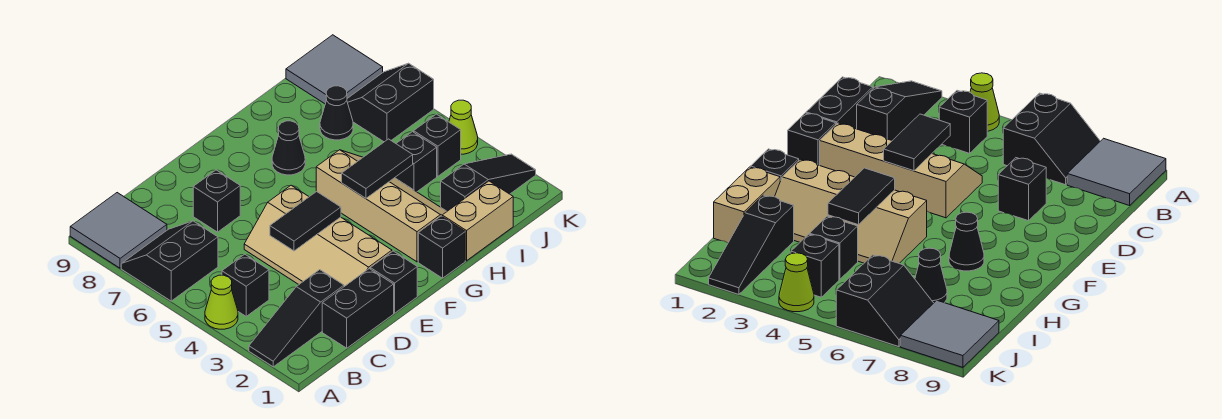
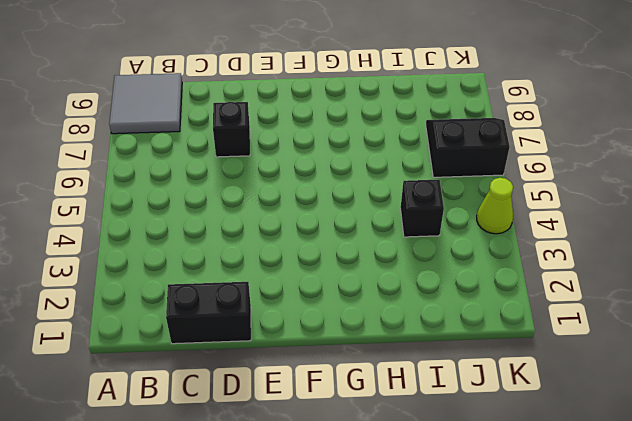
none -> black 1x3 slope [249,270,344,367]
none -> lime 1x1 cone [205,275,238,329]
none -> black 2x2 slope [121,221,218,301]

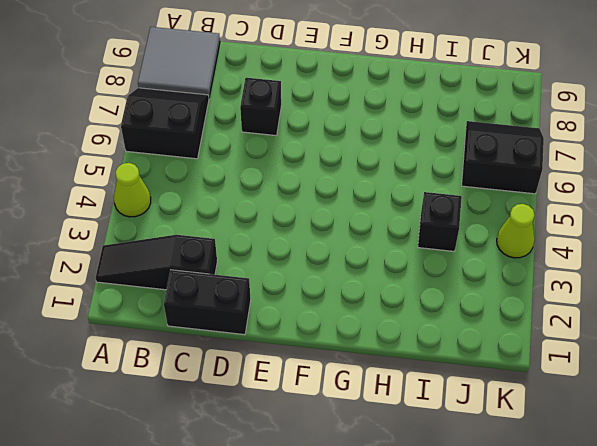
none -> black 1x1 brick [222,254,269,316]
none -> tan 2x4 slope [244,185,392,286]
none -> black 1x1 brick [370,251,417,313]

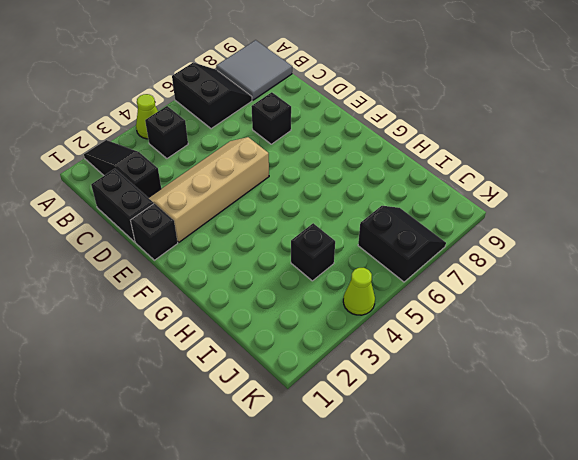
none -> black 1x1 brick [418,216,465,278]
none -> tan 2x4 slope [316,150,447,262]
none -> black 1x1 cone [272,121,305,175]

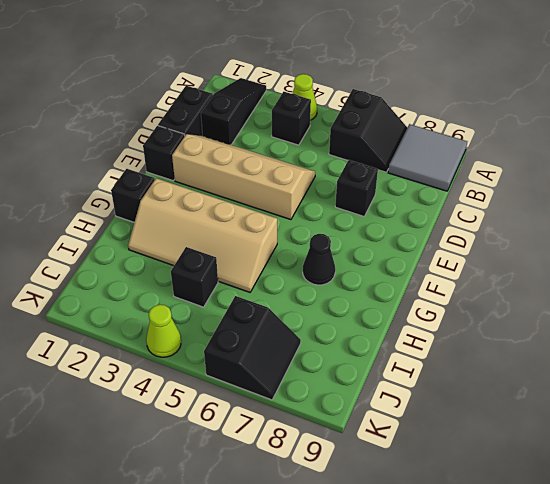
none -> tan 1x2 brick [442,181,513,261]
none -> black 1x3 slope [441,154,536,211]
none -> black 1x1 cone [320,86,353,140]

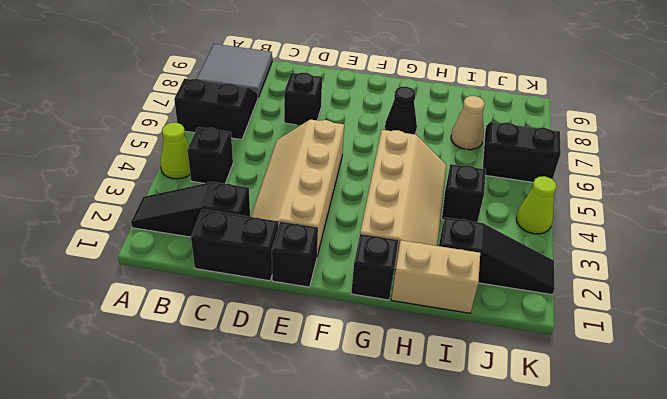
tan 1x1 cone [451,96,485,150] -> black 1x1 cone [320,86,353,140]
none -> black 1x1 brick [414,114,461,176]
none -> grey 2x2 tile [286,35,383,104]
none -> black 1x2 tile [270,191,341,251]

